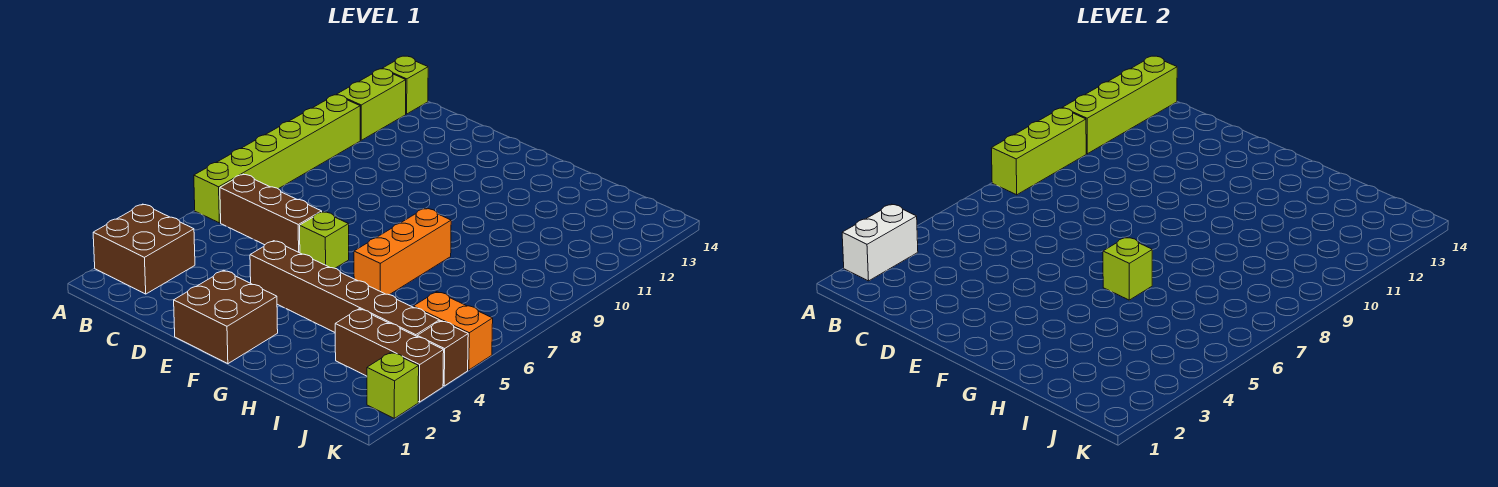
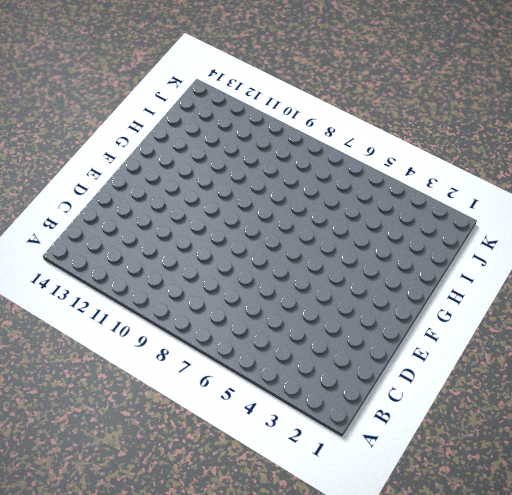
none -> brown 2x2 brick [93,204,195,294]
none -> lime 1x6 brick [194,95,360,223]
none -> lime 1x2 brick [337,69,406,140]

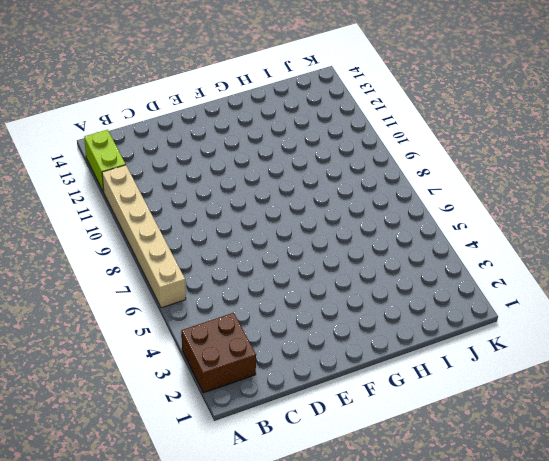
tan 1x6 brick [102,165,186,308] -> lime 1x6 brick [194,95,360,223]
none -> lime 1x1 brick [382,56,428,114]
none -> brown 1x3 brick [220,174,322,253]
none -> brown 2x2 brick [174,270,278,364]

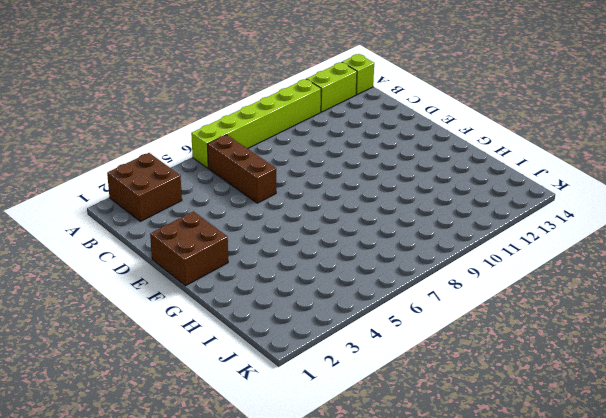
none -> brown 1x6 brick [250,241,439,336]
none -> lime 1x1 brick [300,212,349,268]
none -> orange 1x3 brick [354,208,451,295]

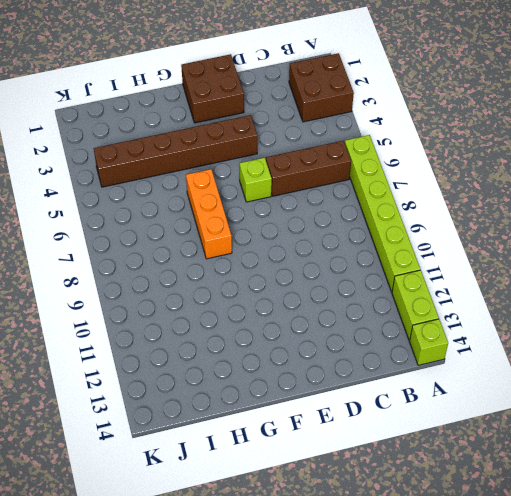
none -> brown 1x3 brick [335,309,444,402]
none -> orange 1x2 brick [413,292,493,370]
none -> lime 1x1 brick [367,352,419,418]

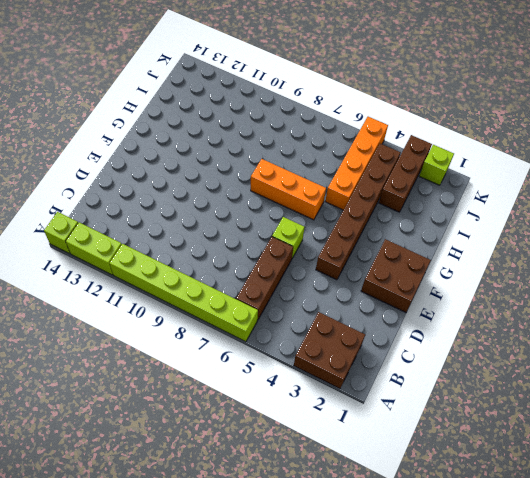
orange 1x4 brick [325,117,388,210] -> orange 1x2 brick [413,292,493,370]
none -> brown 1x1 brick [417,321,468,386]
none -> white 1x2 brick [842,204,918,281]
none -> lime 1x3 brick [991,108,1086,195]

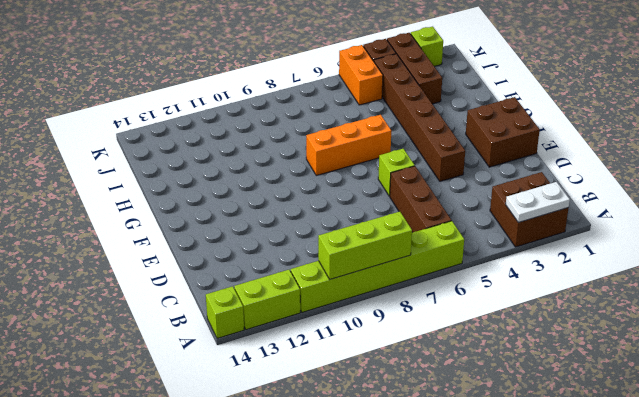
white 1x2 plate [506,182,570,223] -> white 1x2 brick [842,204,918,281]
none -> lime 1x4 brick [1063,56,1177,154]
none -> lime 1x1 brick [1103,237,1152,300]

